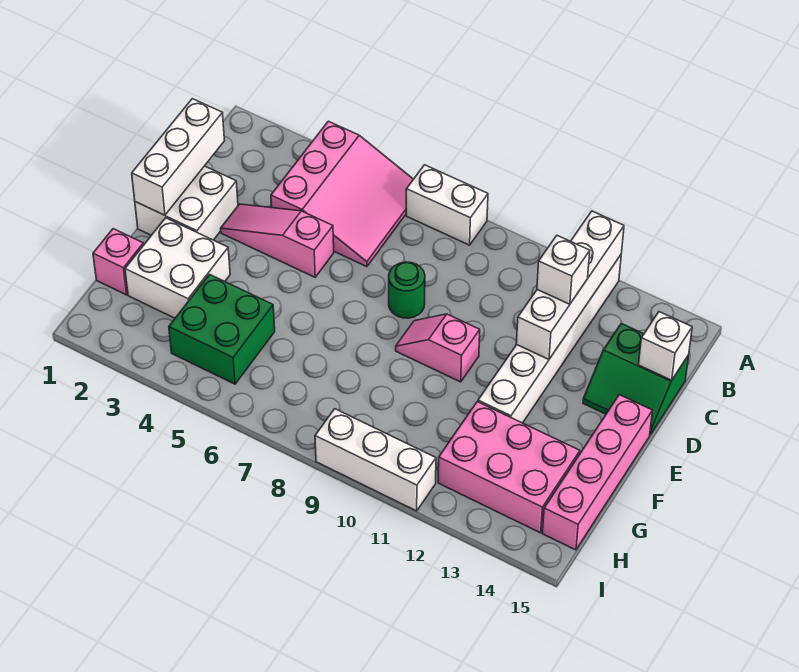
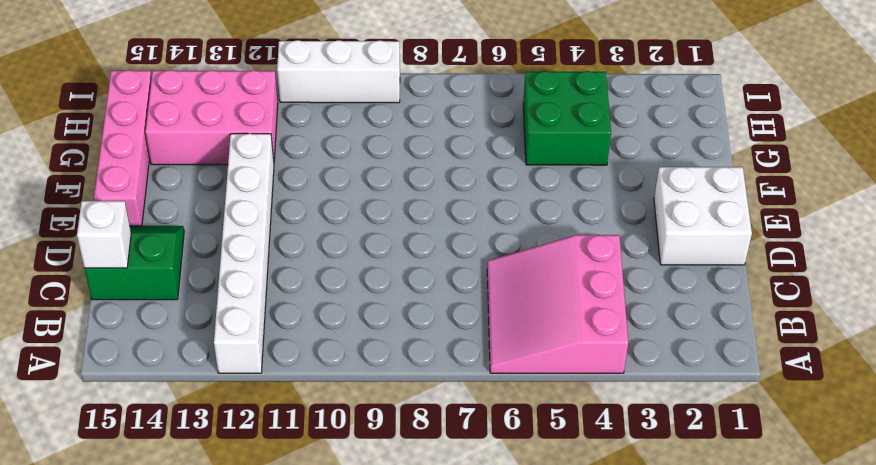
none -> white 1x2 brick [406,165,488,245]
none -> pink 1x3 slope [221,204,334,277]
none -> green 1x1 round brick [389,262,425,318]

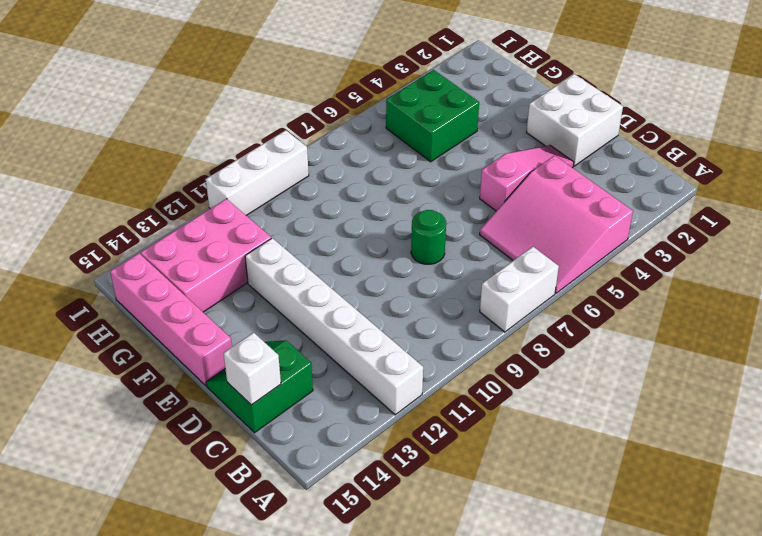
none -> pink 1x2 slope [396,314,480,382]
none -> white 2x2 brick [125,218,230,318]
none -> pink 1x1 brick [93,229,144,295]

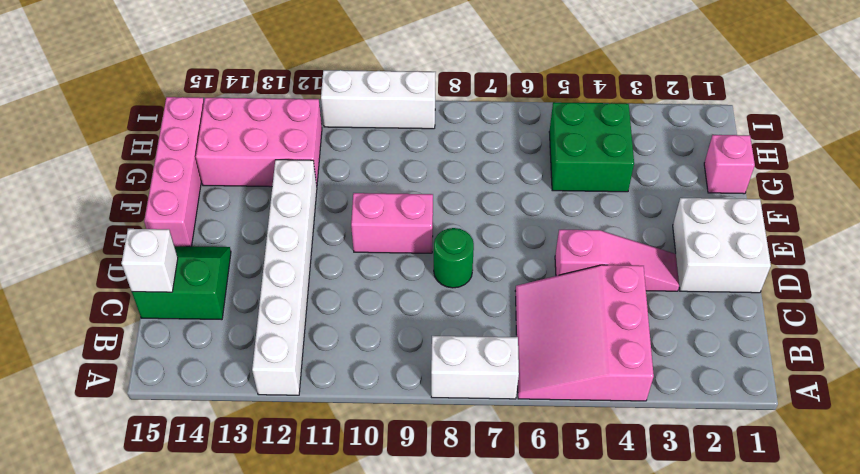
pink 1x2 brick [351,193,433,253] -> pink 1x2 slope [396,314,480,382]
none -> white 2x2 brick [125,218,230,318]
none -> white 1x4 brick [516,211,624,359]
none -> white 1x3 brick [132,99,225,215]

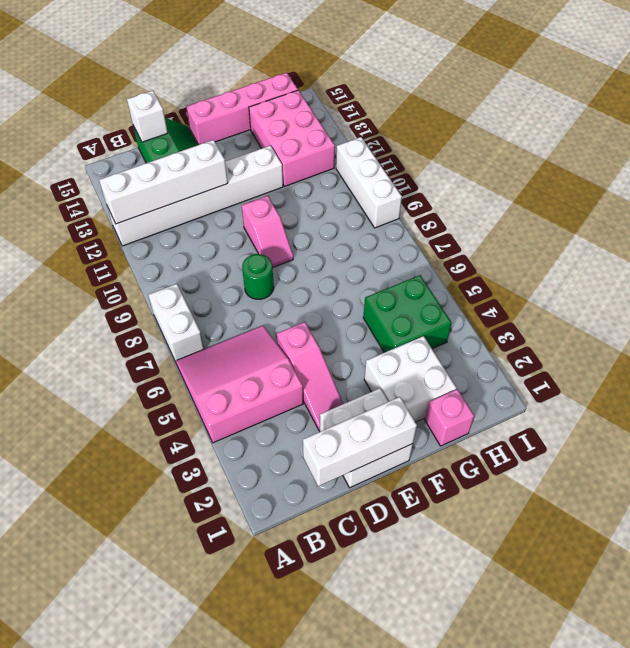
none -> white 1x1 brick [537,236,590,304]

